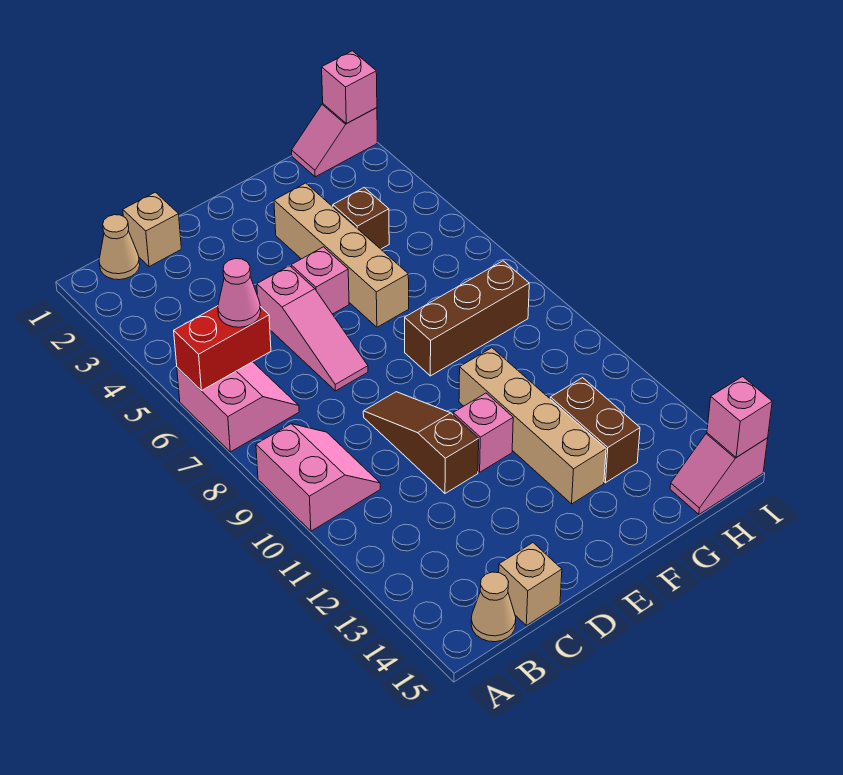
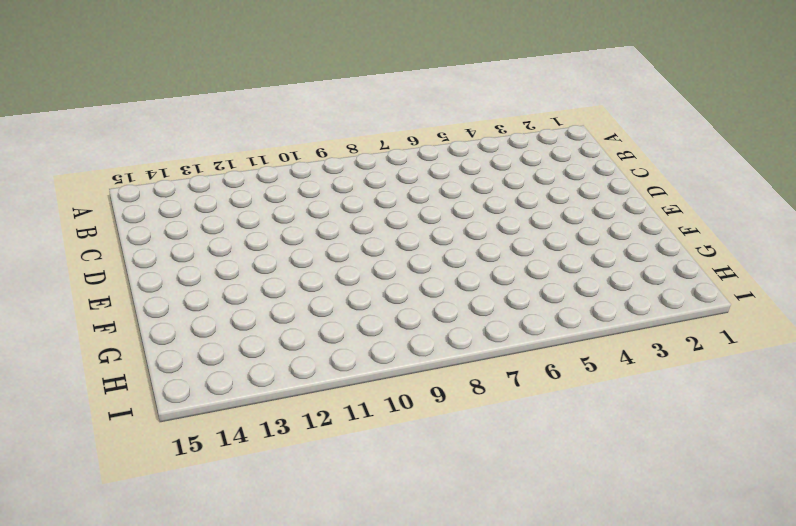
none -> pink 2x2 slope [177,362,299,452]
none -> pink 2x2 slope [256,424,380,531]
none -> tan 1x1 cone [99,215,140,280]

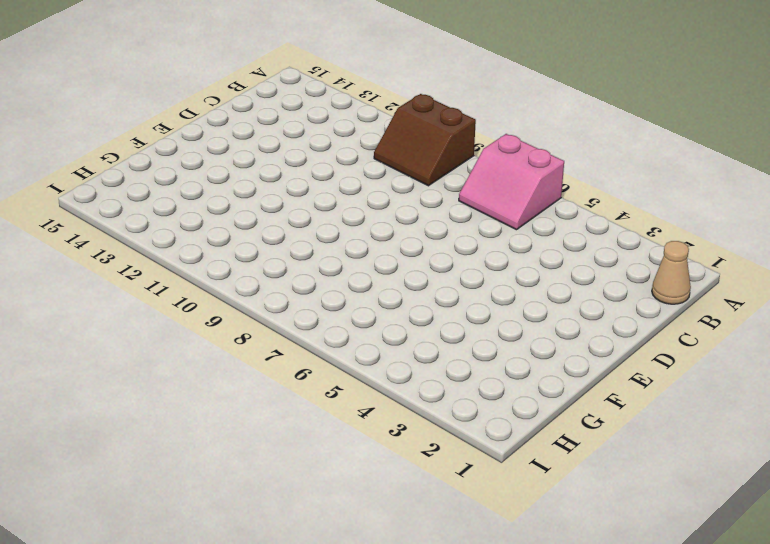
brown 2x2 slope [374,94,476,186] -> pink 2x2 slope [256,424,380,531]
none -> tan 1x1 cone [471,572,516,642]
none -> tan 1x1 brick [123,192,181,267]
none -> tan 1x1 brick [499,543,562,625]

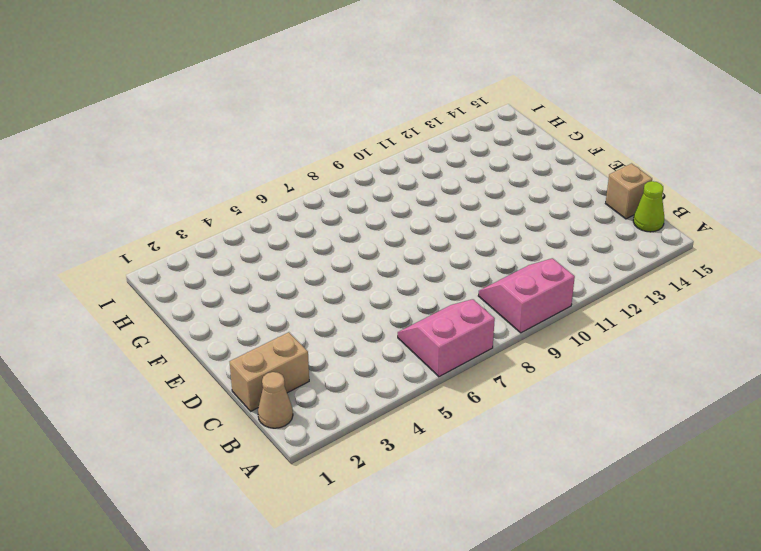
lime 1x1 cone [633,181,664,232] -> tan 1x1 cone [471,572,516,642]
tan 1x2 brick [230,332,309,411] -> tan 1x1 brick [123,192,181,267]
none -> pink 1x3 slope [257,266,368,391]
none -> brown 1x3 slope [363,392,479,493]
none -> pink 1x1 brick [291,247,349,314]

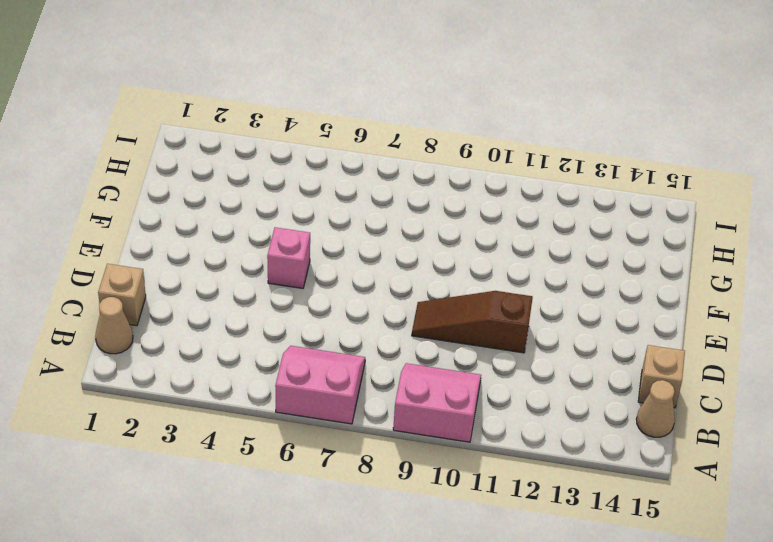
none -> pink 1x3 slope [257,266,368,391]
none -> pink 1x1 brick [453,393,513,472]
none -> tan 1x4 brick [274,183,409,327]

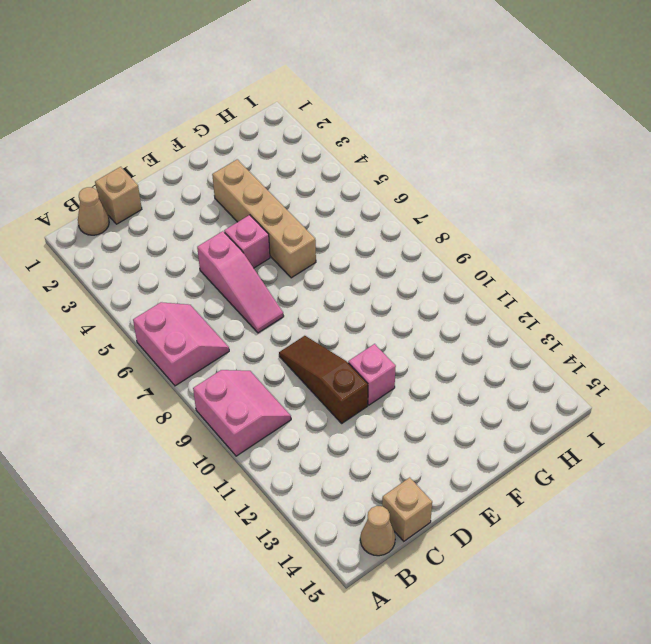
none -> brown 1x3 brick [405,261,529,376]
none -> tan 1x4 brick [459,348,606,504]
none -> brown 1x1 brick [333,188,389,249]

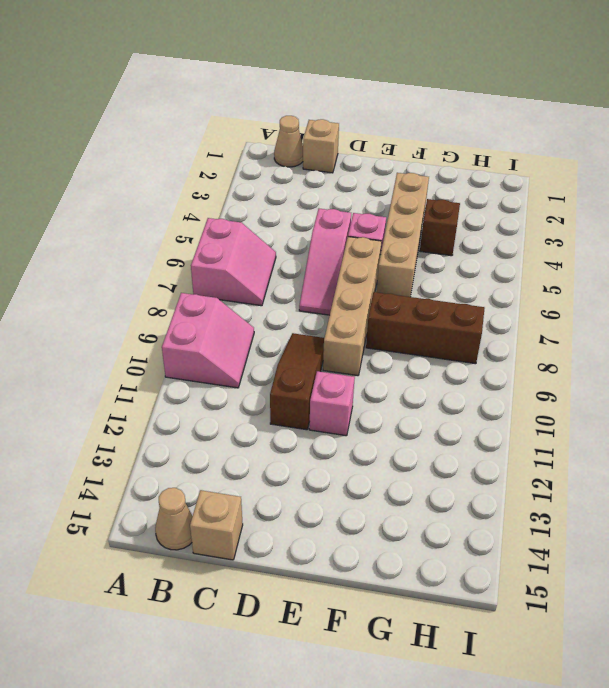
tan 1x4 brick [323,237,382,376] -> tan 1x4 brick moved to [459,348,606,504]
none -> brown 1x2 brick [550,378,640,483]
none -> pink 1x2 slope [292,104,377,177]
none -> pink 1x2 slope [670,433,768,514]

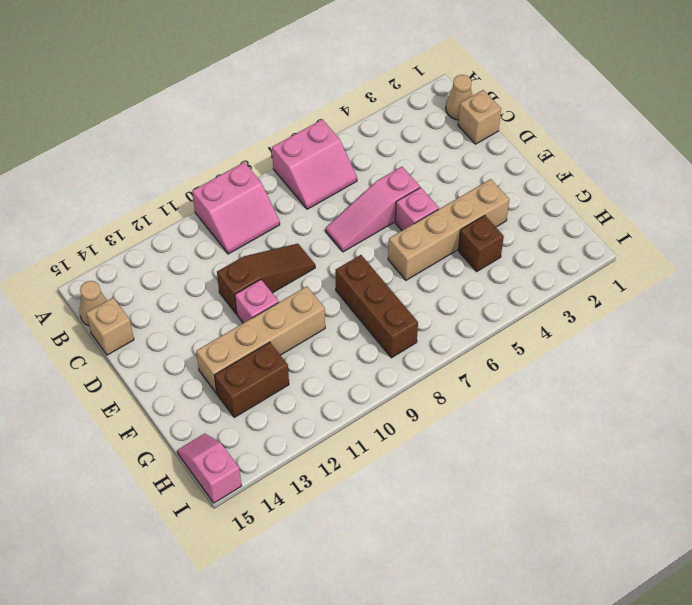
none -> pink 1x2 slope [292,104,377,177]
none -> red 1x2 brick [174,306,271,391]
none -> pink 1x1 brick [322,51,377,123]

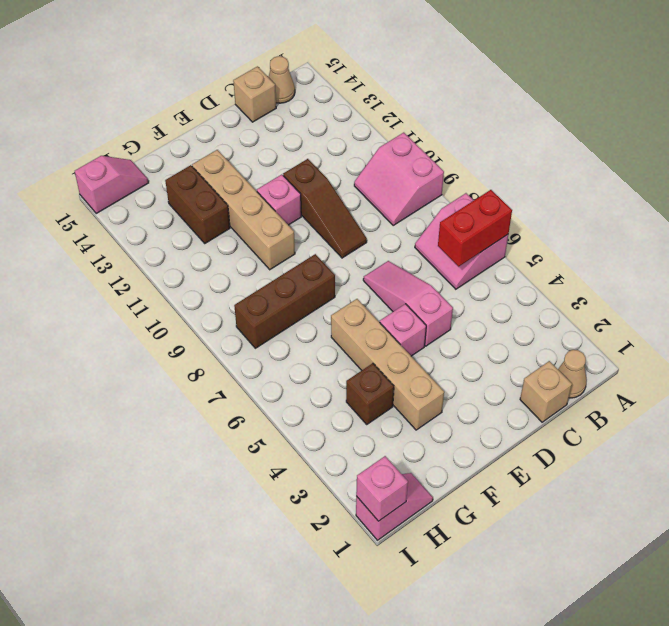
none -> pink 1x1 brick [707,377,772,457]
none -> pink 1x1 cone [218,259,261,327]

